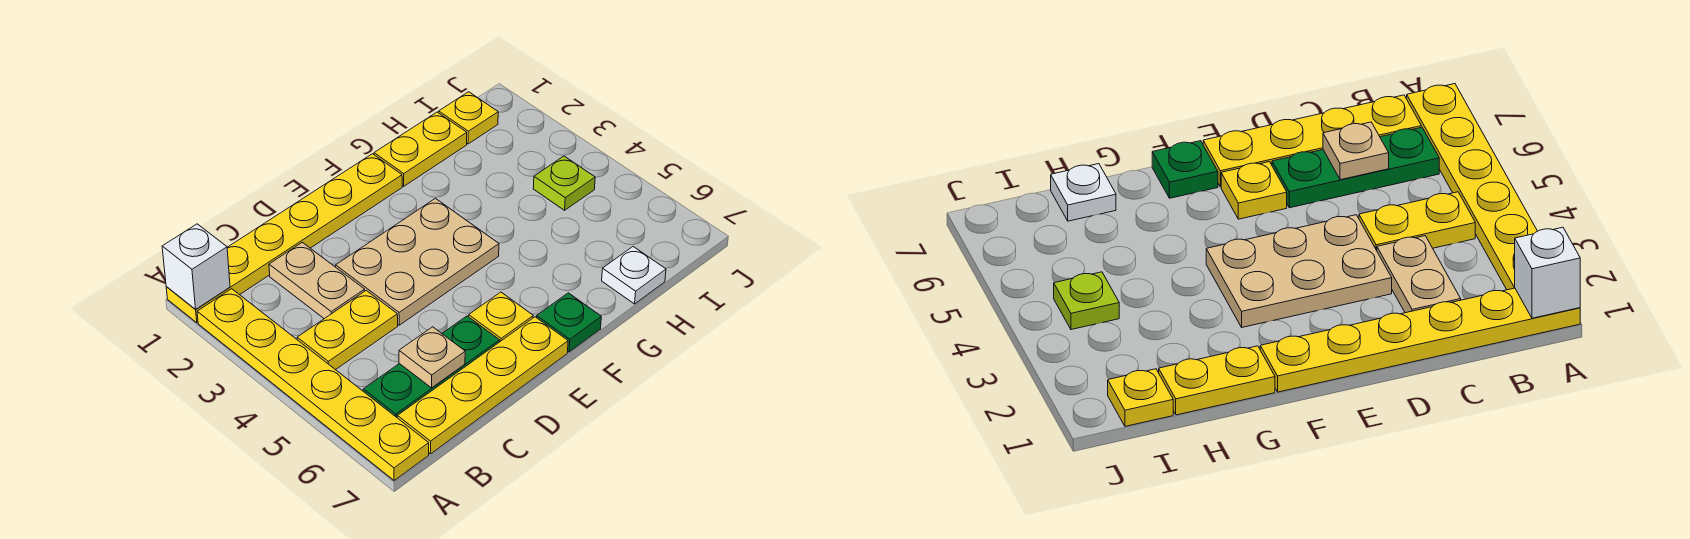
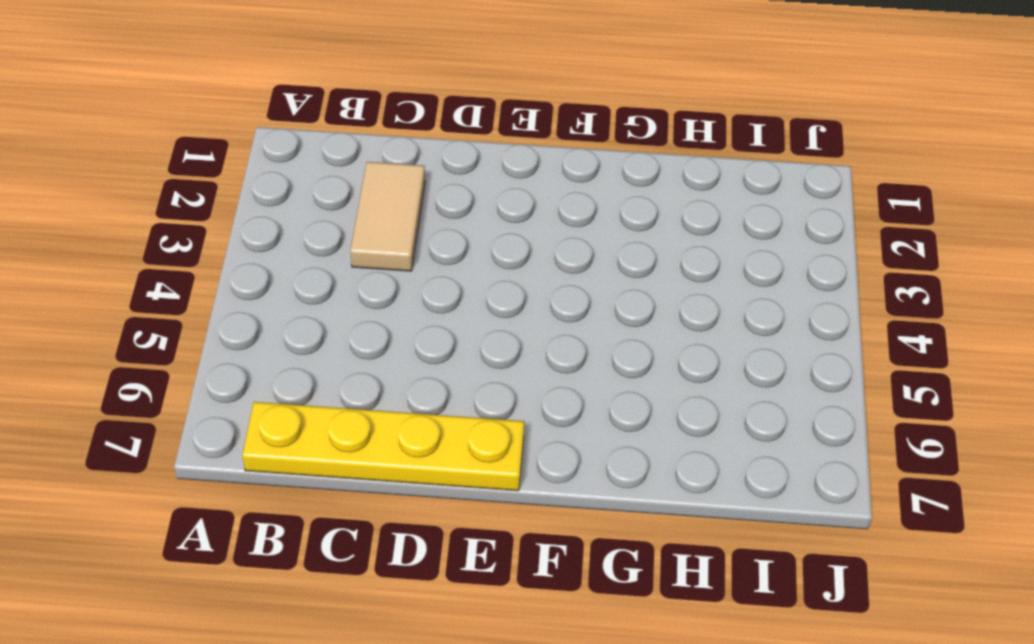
tan 1x2 tile [350,162,425,271] -> tan 1x2 plate [269,242,365,319]
none -> yellow 1x6 plate [166,154,402,323]
none -> yellow 1x6 plate [197,289,429,480]
none -> yellow 1x2 plate [297,290,398,370]

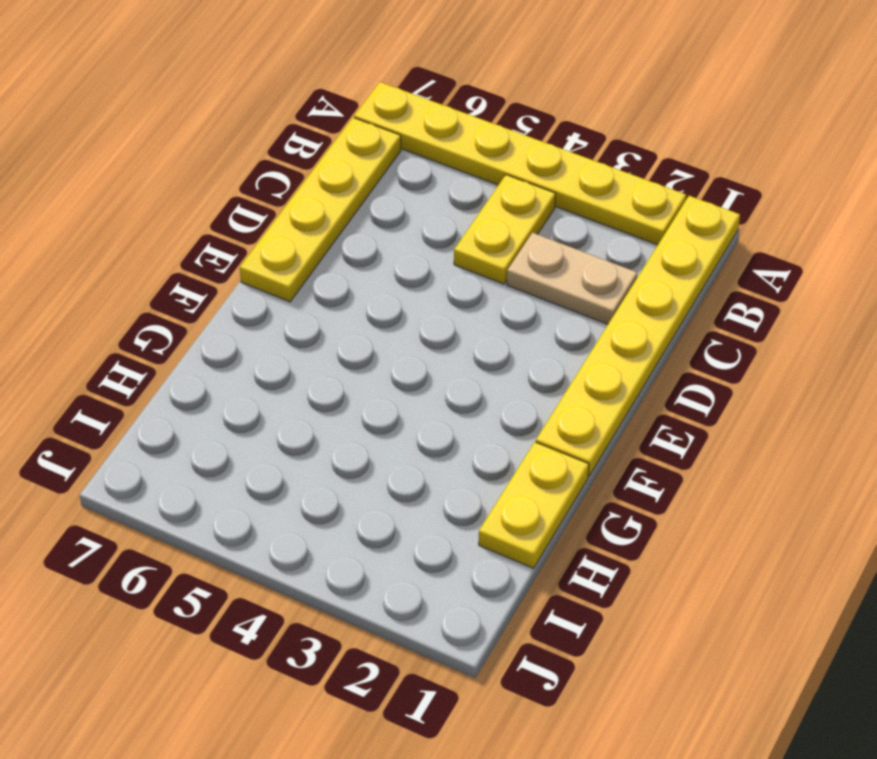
none -> green 1x3 plate [363,316,500,417]
none -> tan 2x3 plate [336,198,499,325]
none -> yellow 1x1 plate [469,292,533,342]

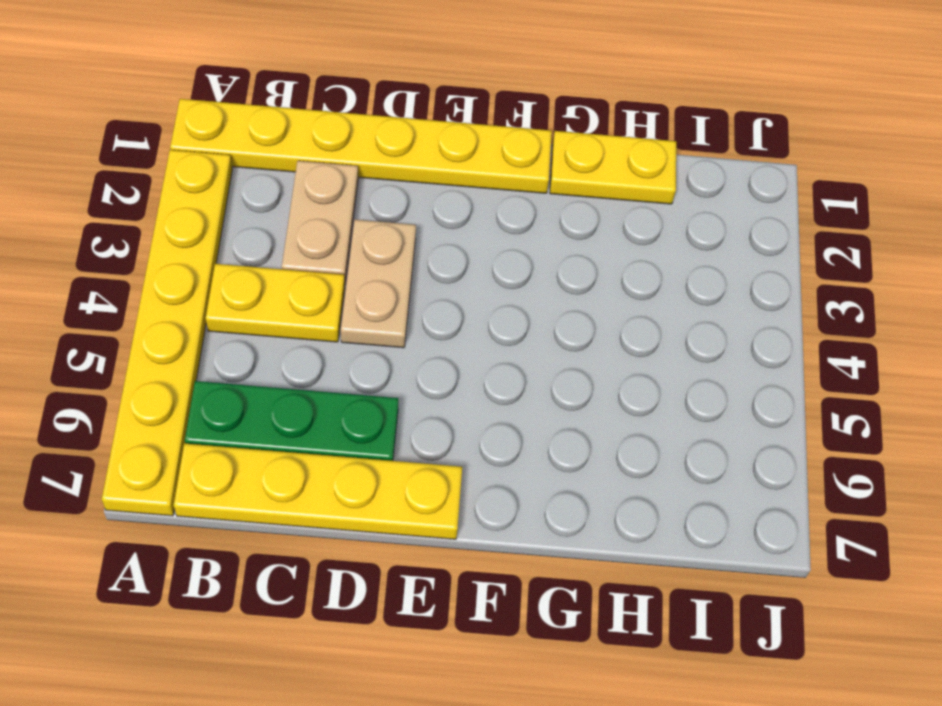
tan 1x2 plate [341,220,416,348] -> tan 2x3 plate [336,198,499,325]
none -> yellow 1x1 plate [469,292,533,342]
none -> green 1x1 plate [537,293,601,352]
none -> white 1x1 plate [602,247,666,304]

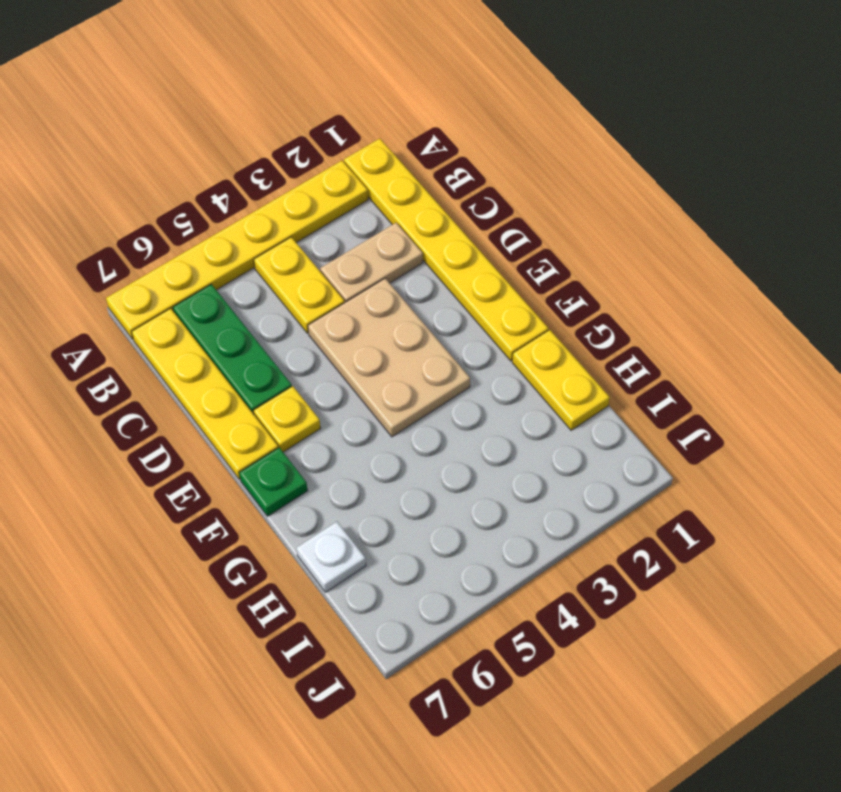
none -> yellow 1x1 plate [439,92,498,144]
none -> lime 1x1 plate [533,156,595,210]
none -> white 1x1 brick [162,224,230,310]

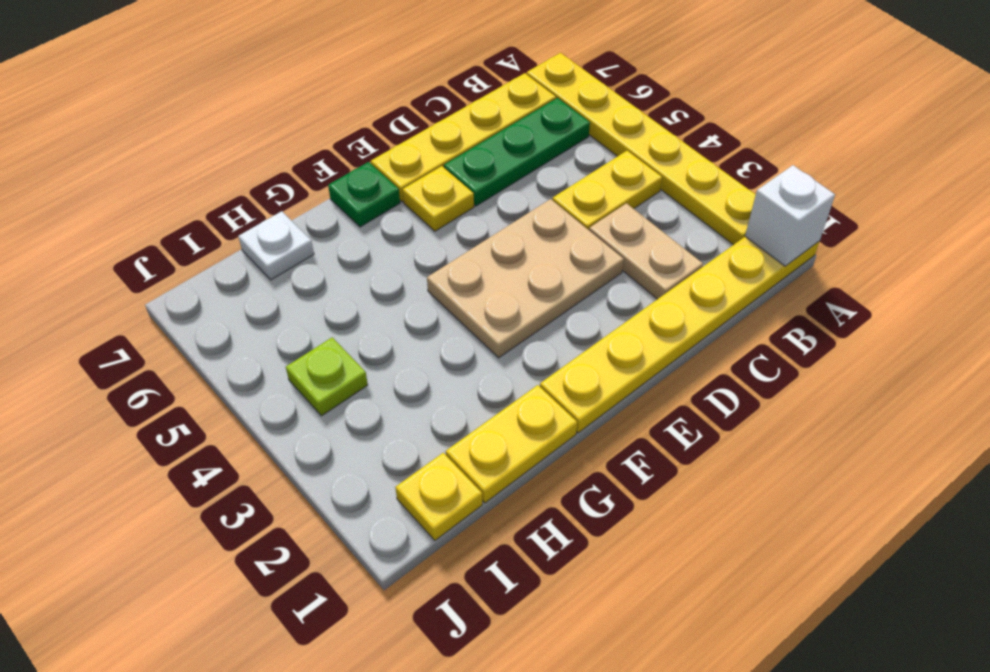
none -> tan 1x1 plate [399,327,465,388]

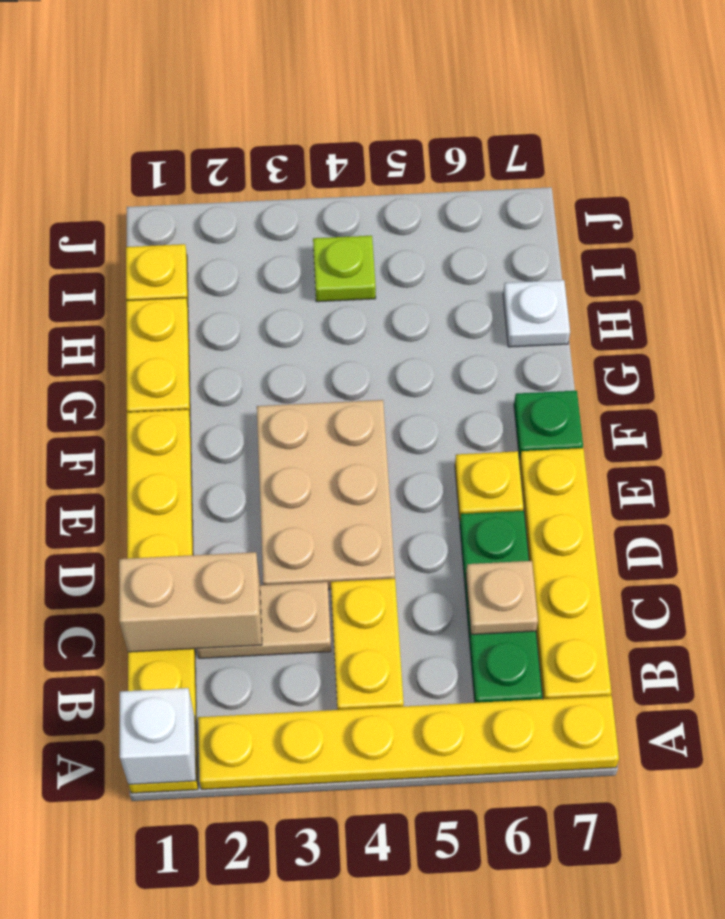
tan 1x2 brick [119,552,262,652] -> none

